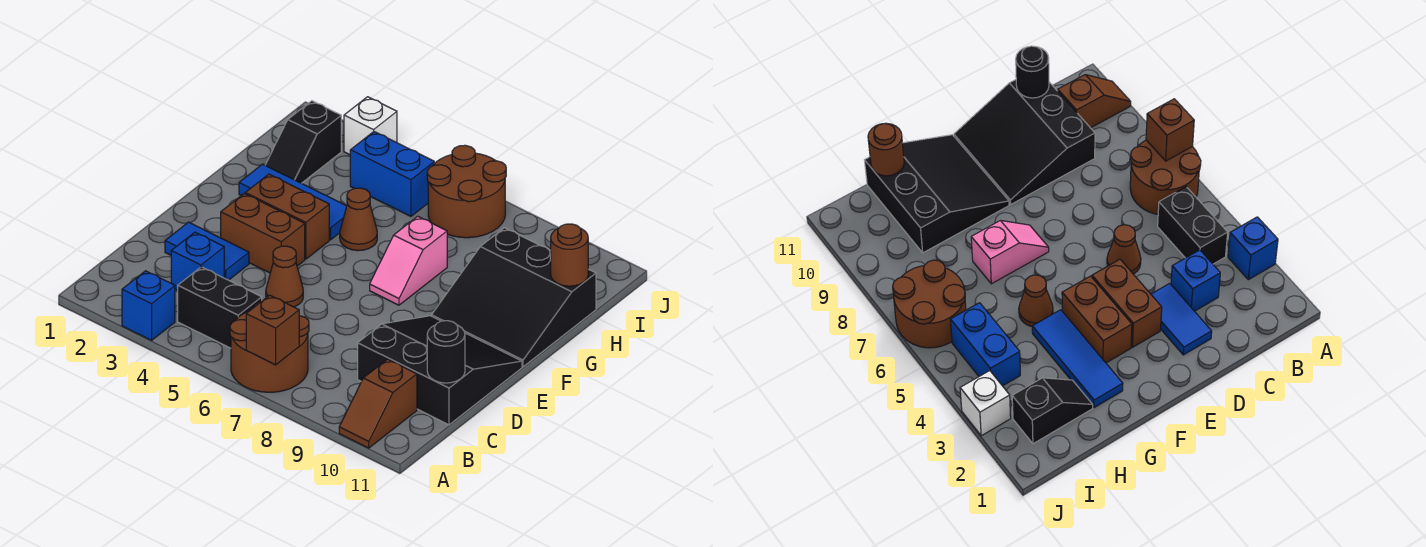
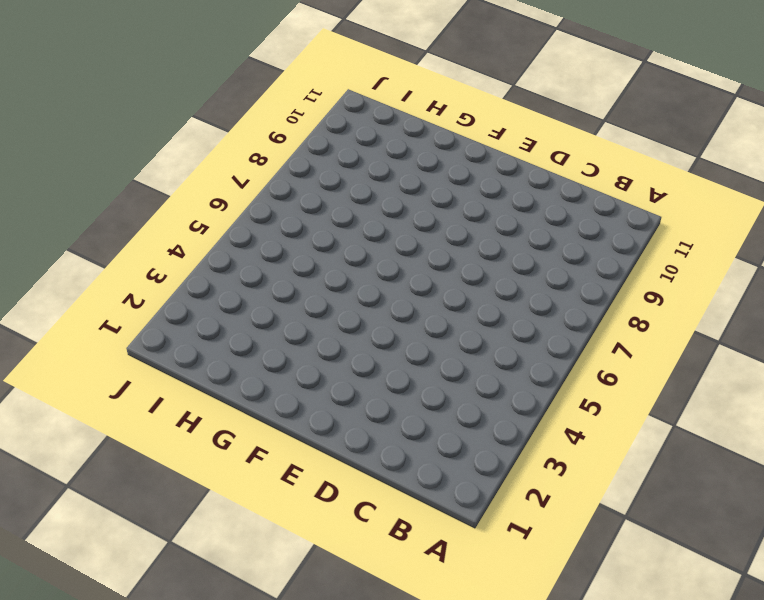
none -> blue 1x1 brick [122,271,175,340]
none -> brown 2x2 round brick [230,301,309,392]
none -> brown 1x2 slope [339,359,417,448]

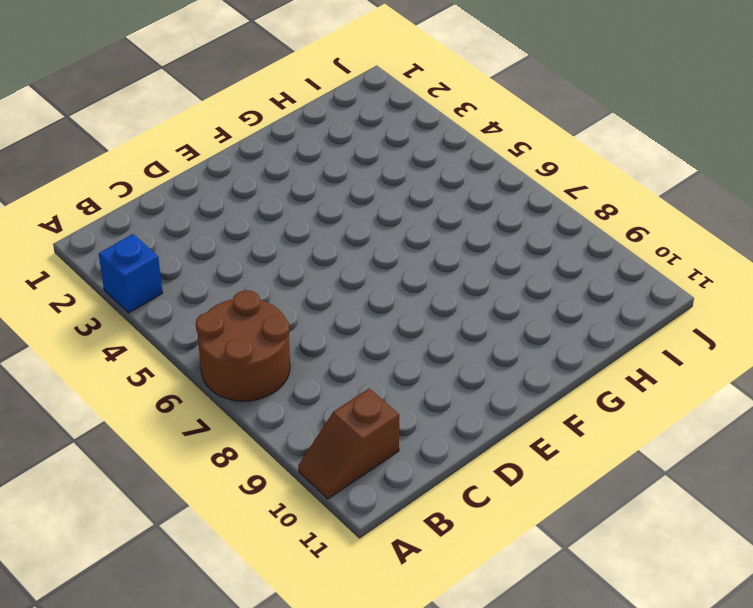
none -> black 1x2 brick [178,267,262,348]
none -> blue 1x1 brick [171,232,224,290]
none -> black 3x3 slope [358,316,522,425]

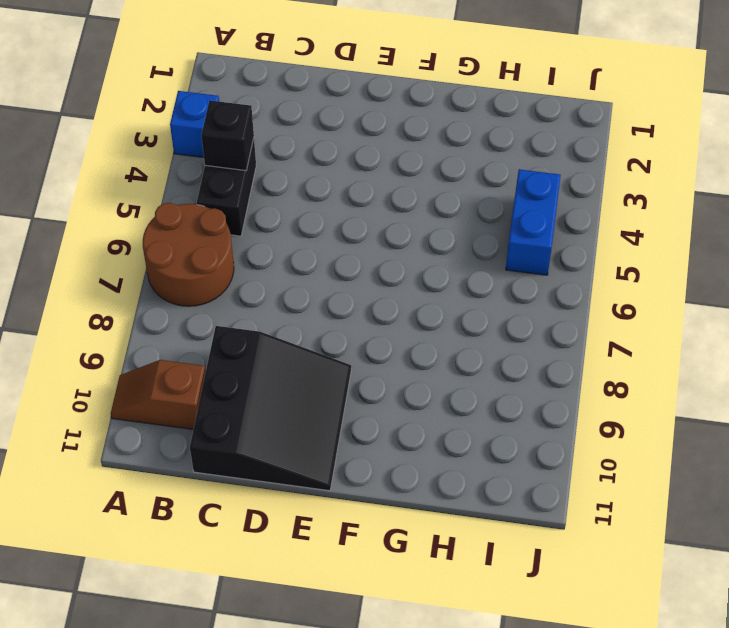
black 1x1 brick [201,100,254,171] -> none
none -> blue 1x1 brick [171,232,224,290]
none -> blue 1x2 tile [165,222,249,280]
none -> brown 1x1 cone [266,246,303,307]

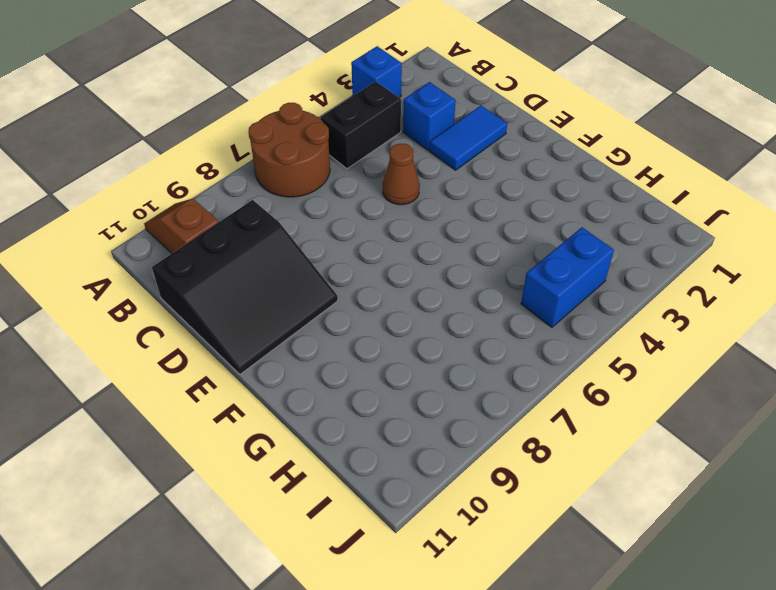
none -> brown 1x2 brick [221,194,305,273]
none -> brown 1x2 brick [245,174,329,259]
none -> pink 1x2 slope [370,216,447,305]

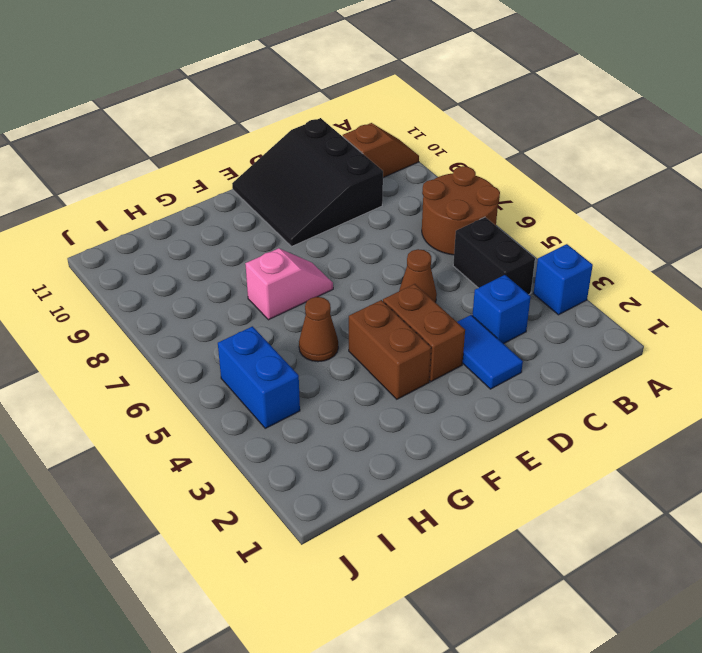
none -> black 3x3 slope [432,228,596,367]
none -> blue 1x3 tile [239,164,347,240]
none -> black 1x2 slope [265,101,341,183]

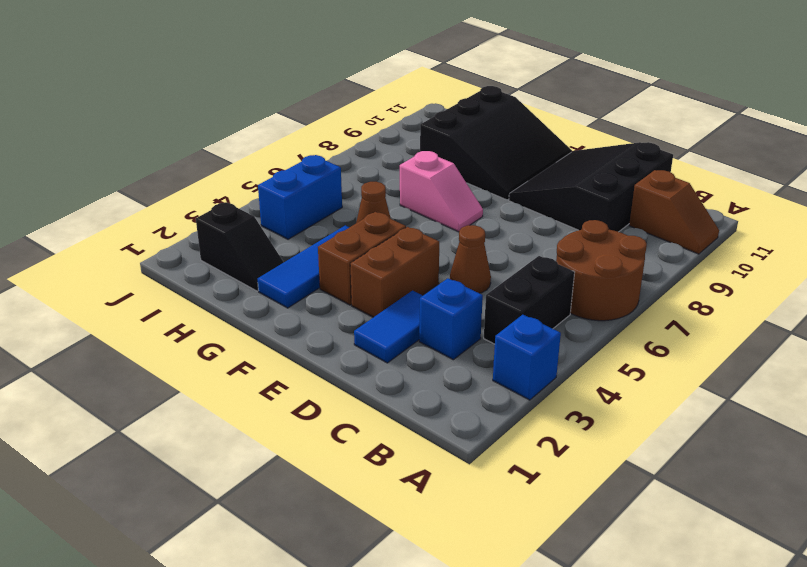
none -> brown 2x2 round brick [427,145,506,238]
none -> white 1x1 brick [344,97,397,155]
none -> brown 1x1 brick [246,295,299,365]

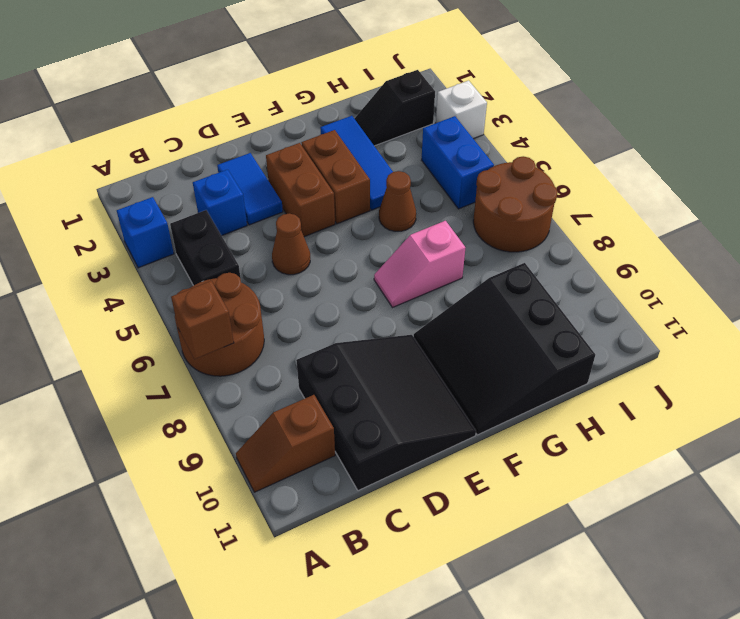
none -> black 1x1 round brick [427,321,465,383]
none -> brown 1x1 round brick [551,224,588,286]

